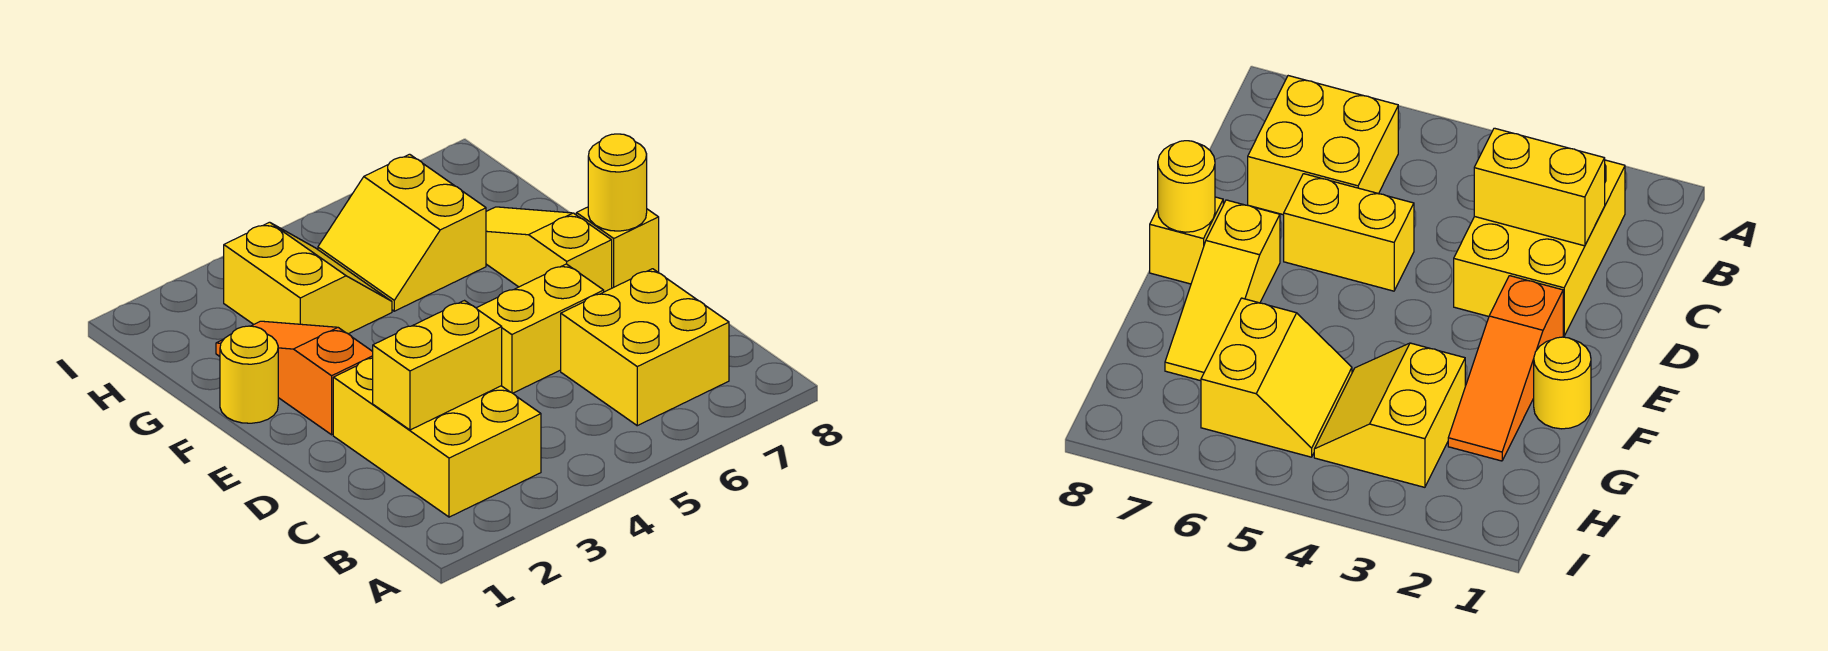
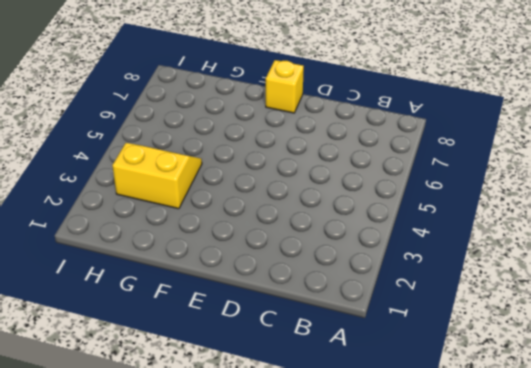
none -> yellow 2x3 brick [333,358,541,517]
none -> yellow 2x2 brick [561,269,729,426]

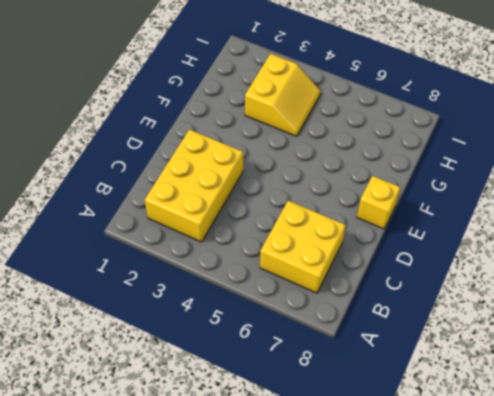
none -> yellow 1x2 brick [477,264,604,393]
none -> orange 1x3 slope [216,321,373,435]

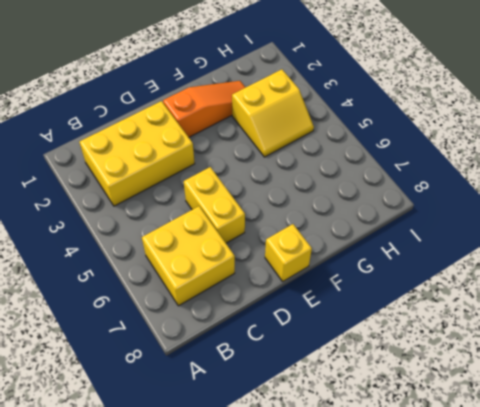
none -> yellow 1x3 slope [486,207,612,292]
none -> yellow 1x1 round brick [220,326,278,423]

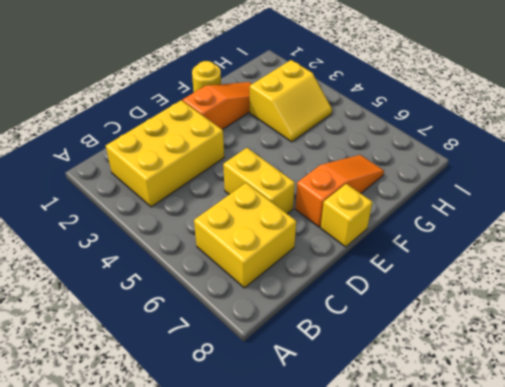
orange 1x3 slope [295,155,384,227] -> yellow 1x3 slope [486,207,612,292]
none -> yellow 2x2 slope [318,154,486,311]
none -> yellow 1x2 brick [373,301,502,430]

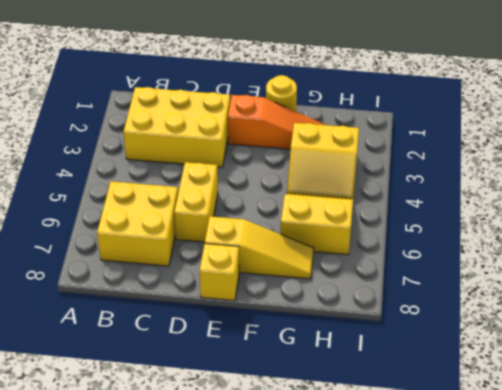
none -> yellow 1x2 brick [373,301,502,430]
none -> yellow 1x1 round brick [588,134,647,231]

